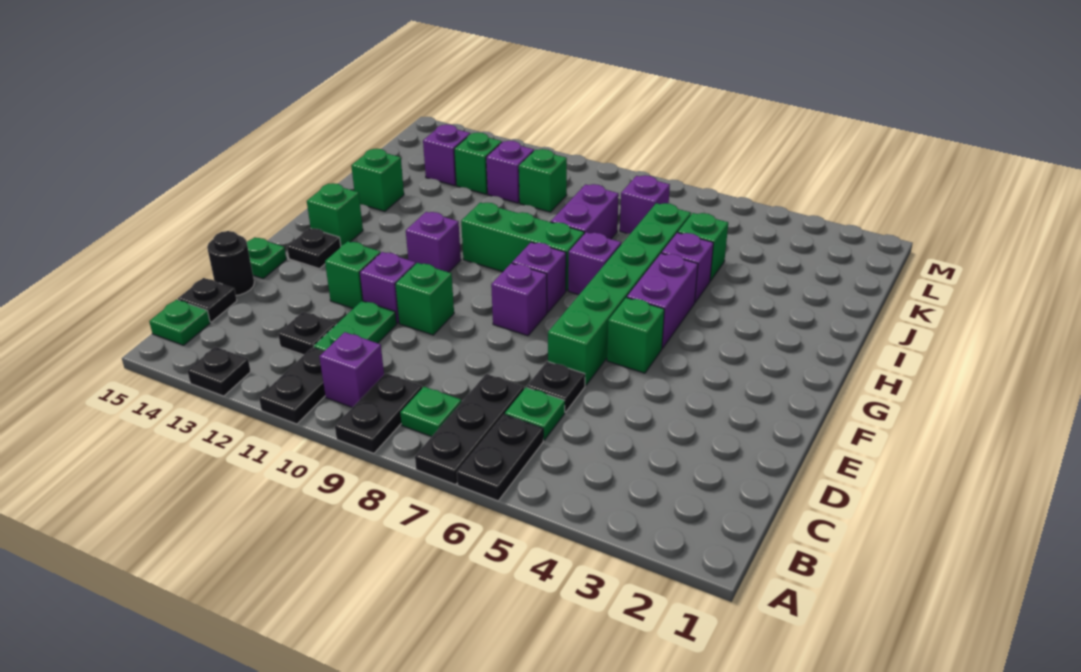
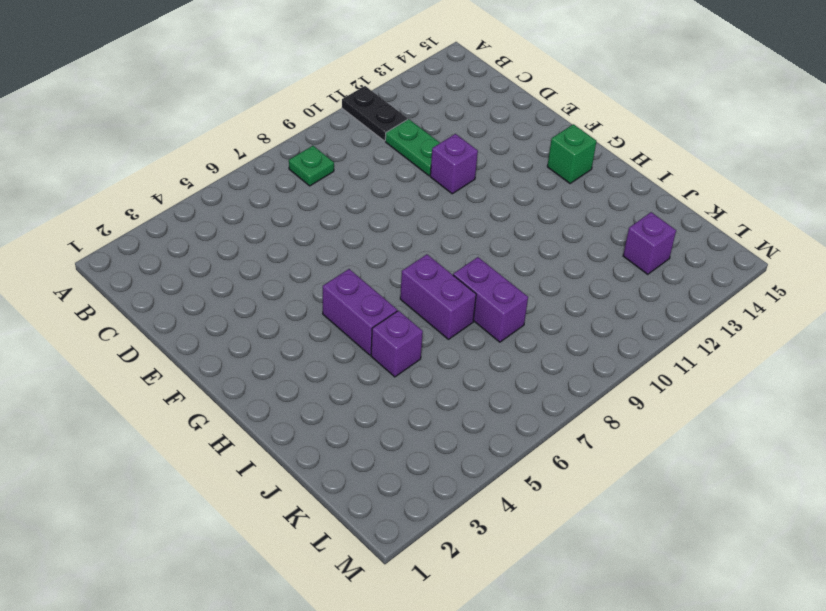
purple 1x2 brick [400,254,476,339] -> purple 1x1 brick [568,232,621,295]
none -> black 1x2 plate [457,415,543,501]
none -> black 1x3 plate [415,374,524,485]
none -> black 1x2 plate [335,373,422,453]
none -> black 1x1 plate [187,347,251,396]

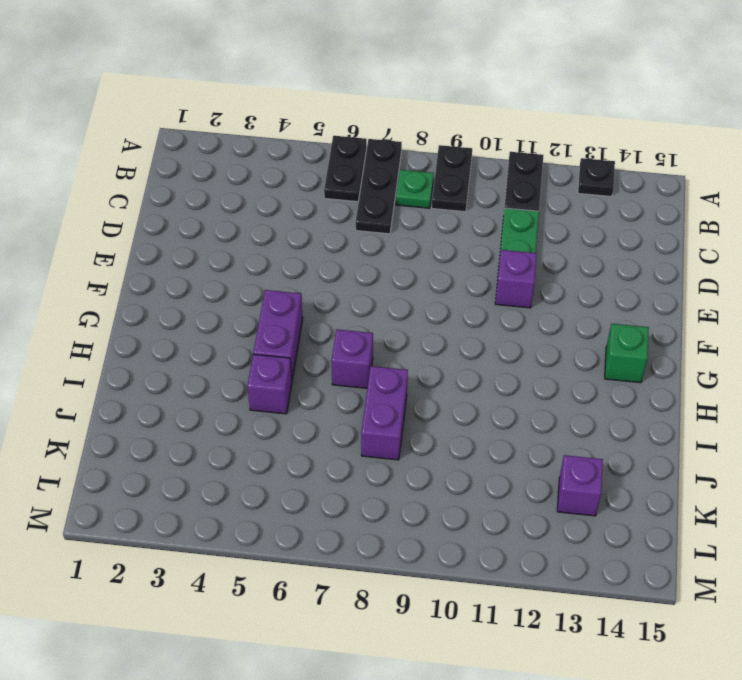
none -> purple 1x1 brick [319,332,384,407]
none -> green 1x1 plate [149,300,210,345]
none -> green 1x1 plate [505,387,565,440]
none -> black 1x1 plate [278,312,336,355]

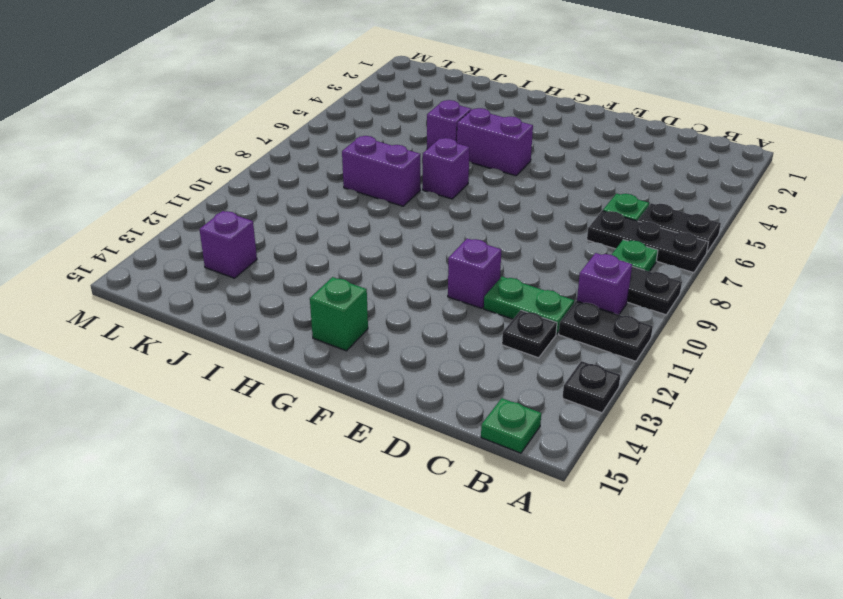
none -> black 1x1 plate [178,278,237,322]
none -> black 1x1 plate [527,361,585,412]
none -> black 1x1 round brick [207,231,254,295]
none -> green 1x6 brick [548,203,691,386]

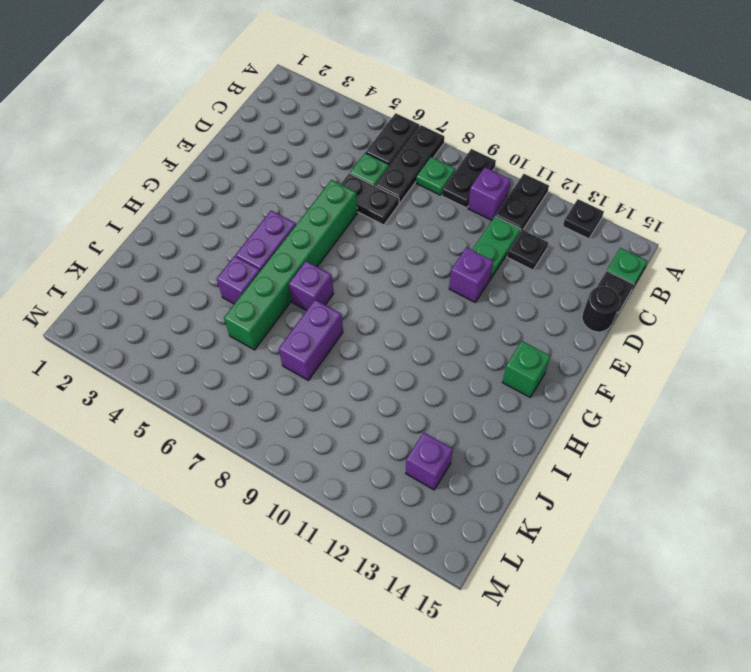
black 1x2 plate [341,173,399,225] -> black 1x1 plate [527,361,585,412]
none -> green 1x1 brick [395,263,454,335]
none -> green 1x1 brick [325,241,381,308]
none -> green 1x1 plate [247,237,286,278]
none -> green 1x1 brick [607,298,664,373]

